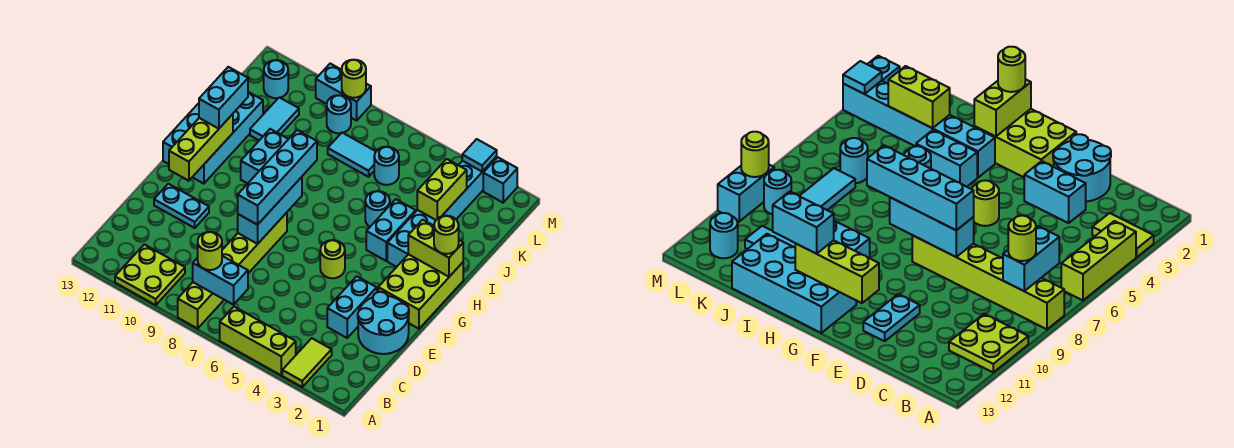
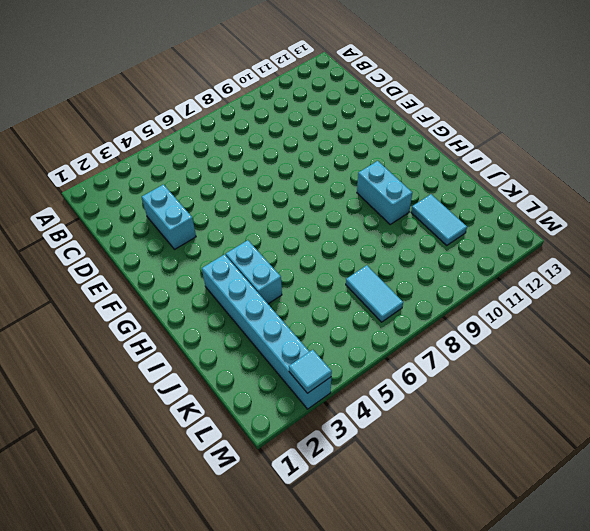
cyan 1x2 tile [346,265,403,322] -> cyan 1x2 tile turned to [328,133,376,177]
none -> lime 1x2 tile [282,338,332,387]
none -> lime 1x3 brick [220,307,296,375]
none -> lime 1x6 brick [178,213,287,329]
none -> lime 2x2 plate [115,245,185,305]

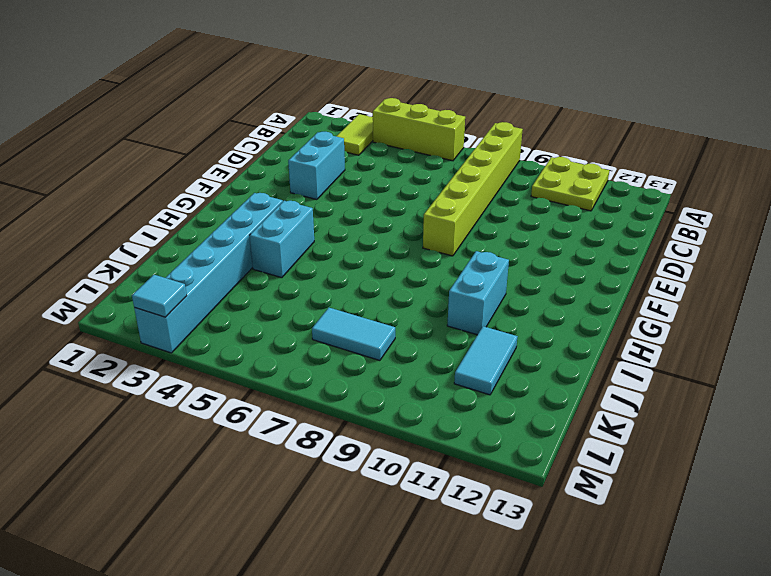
none -> cyan 2x2 round brick [358,292,409,354]
none -> cyan 1x2 plate [154,184,209,228]
none -> lime 2x3 brick [378,254,463,329]
none -> lime 1x1 round brick [320,240,345,278]

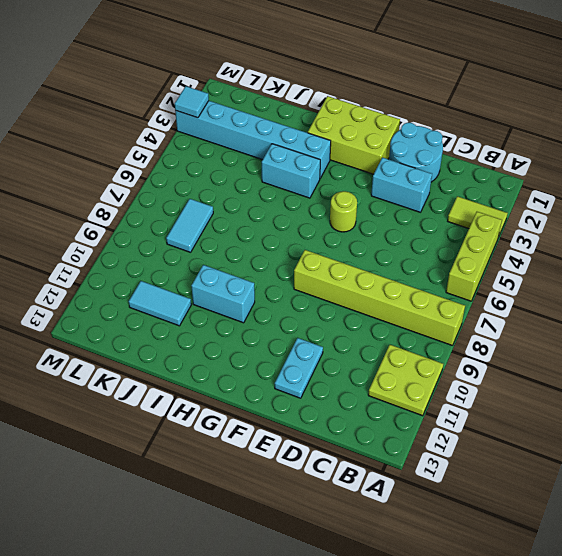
none -> cyan 2x4 brick [163,92,263,184]
none -> cyan 1x1 round brick [365,191,390,227]
none -> cyan 1x1 round brick [374,147,399,185]
none -> cyan 1x1 round brick [327,95,351,133]

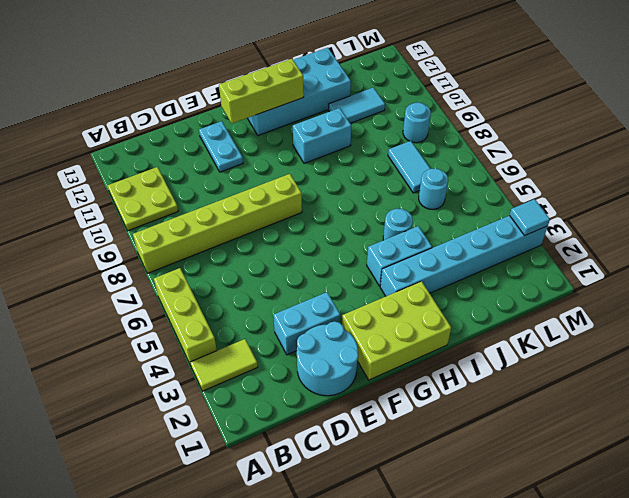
none -> lime 1x1 round brick [320,240,345,278]
none -> cyan 1x1 round brick [264,60,288,98]
none -> cyan 1x1 brick [483,157,517,203]
none -> cyan 1x2 brick [316,64,371,121]

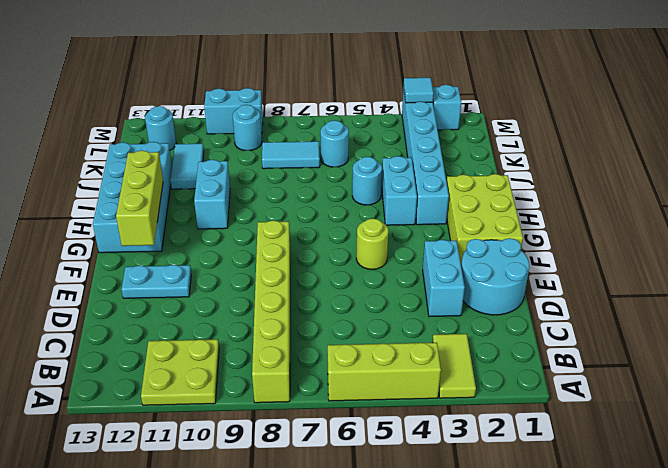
none -> cyan 1x2 brick [193,256,248,305]
none -> cyan 1x3 brick [238,177,302,244]
none -> lime 1x2 brick [408,220,463,277]
none -> lime 1x2 brick [417,159,467,220]

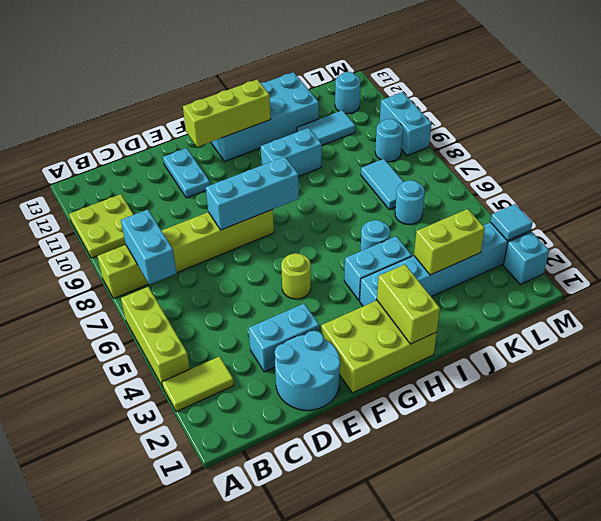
none -> lime 1x1 round brick [342,60,366,98]
none -> lime 1x1 round brick [198,232,222,270]
none -> cyan 1x4 brick [238,130,317,225]
none -> lime 1x1 round brick [434,216,459,254]

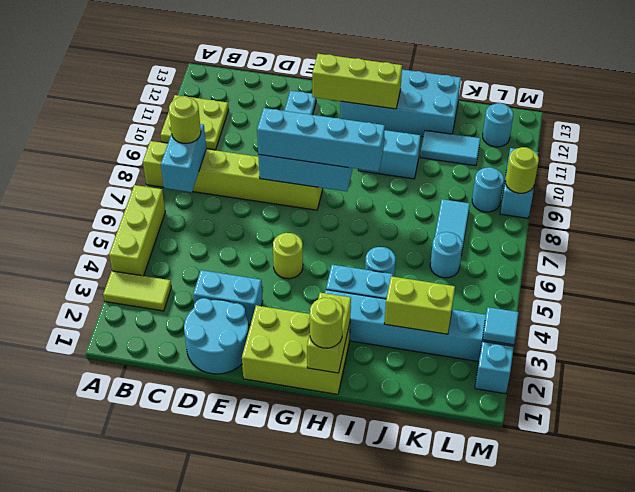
none -> cyan 1x2 brick [199,67,248,129]

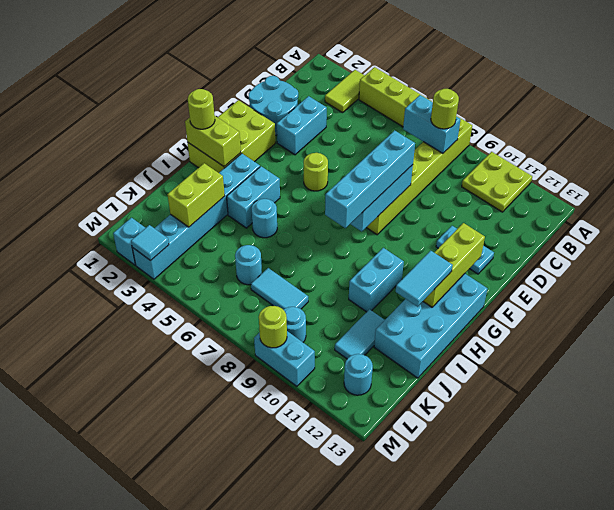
cyan 1x2 tile [396,251,453,307] -> cyan 1x2 brick [199,67,248,129]

